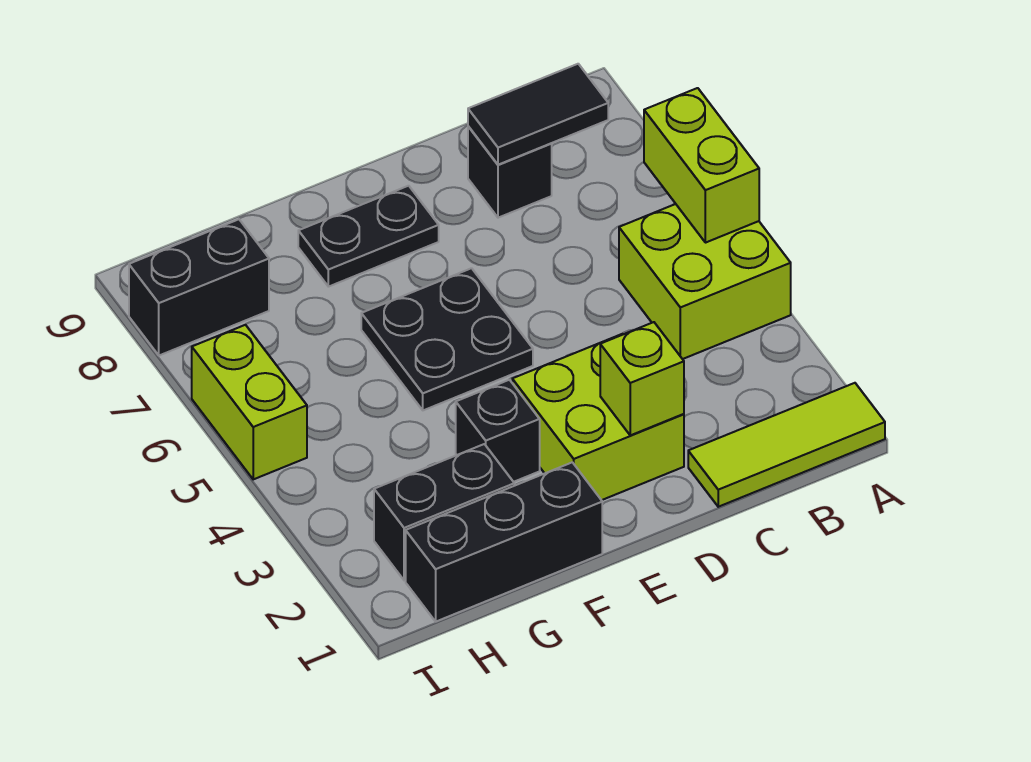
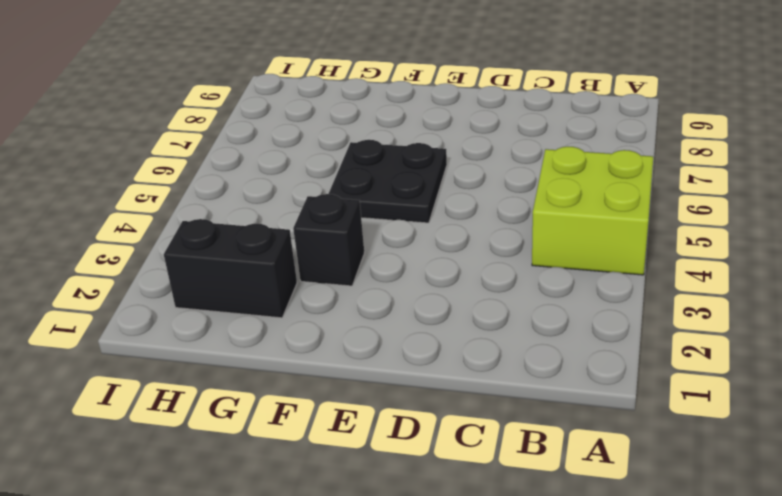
none -> lime 1x3 tile [688,383,885,507]
none -> black 1x1 brick [468,126,552,218]
none -> lime 2x2 brick [512,334,684,500]

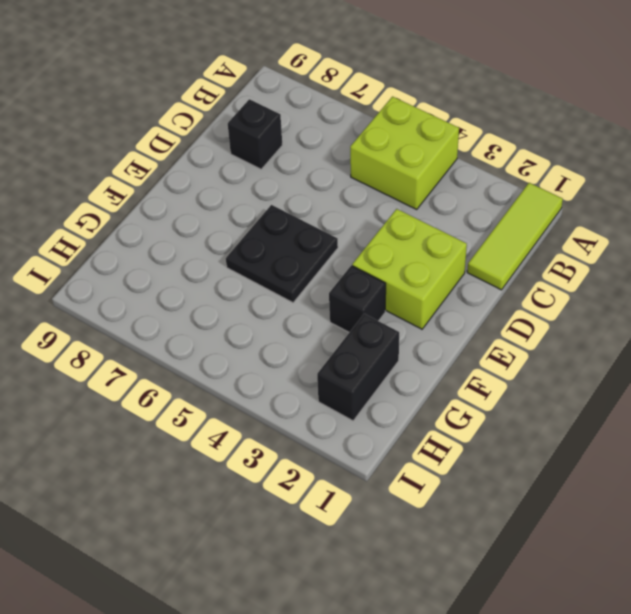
none -> black 1x2 plate [298,186,439,287]
none -> black 1x3 brick [406,462,602,621]
none -> black 1x2 brick [129,219,269,356]

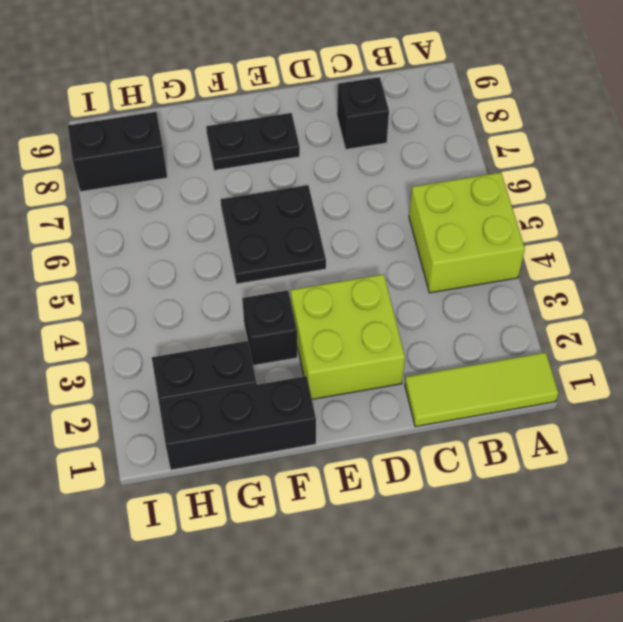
none -> lime 1x2 brick [192,325,307,479]
none -> lime 1x2 brick [644,88,759,243]
none -> black 1x2 tile [468,64,608,165]

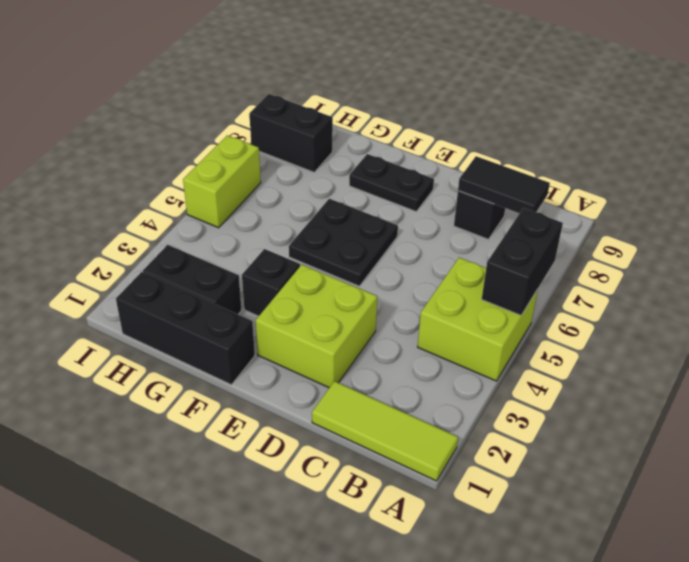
black 1x2 brick [482,208,563,315] -> lime 1x2 brick [644,88,759,243]
none -> lime 1x1 brick [600,322,684,435]

